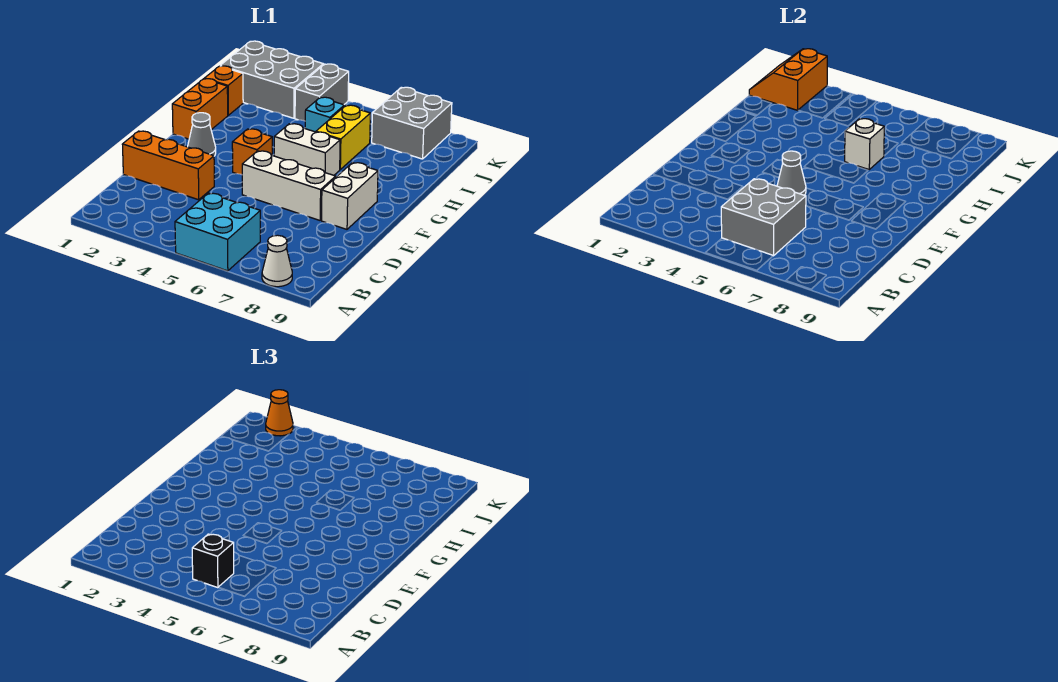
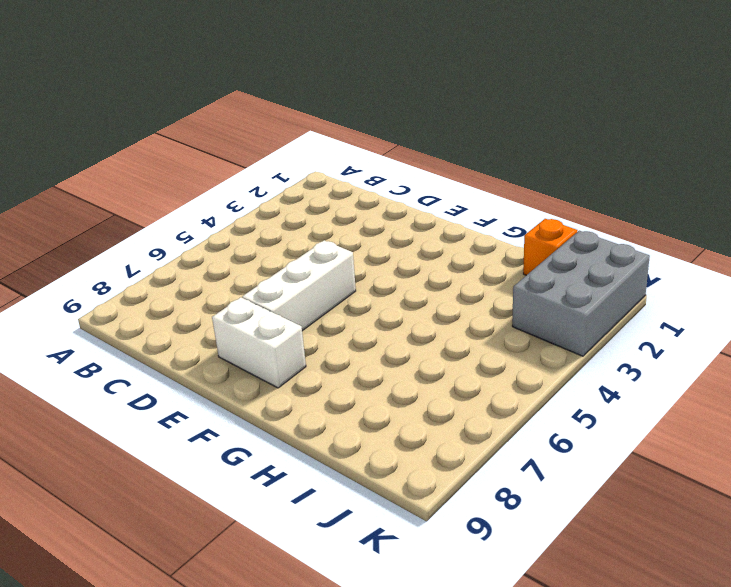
none -> cyan 2x2 brick [175,193,260,271]
none -> white 1x1 cone [262,235,292,287]
none -> orange 1x3 brick [122,131,214,200]

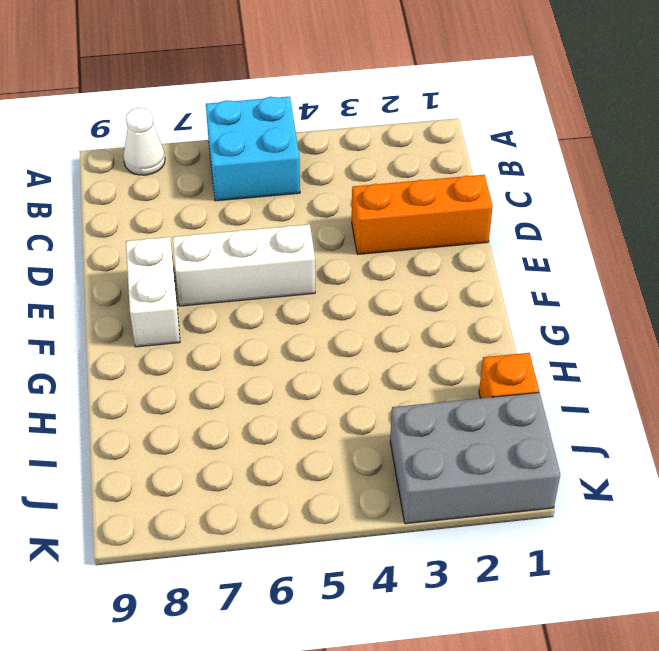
none -> grey 1x1 cone [188,113,216,156]
none -> orange 1x1 brick [232,129,272,174]
none -> orange 1x2 brick [172,79,228,139]

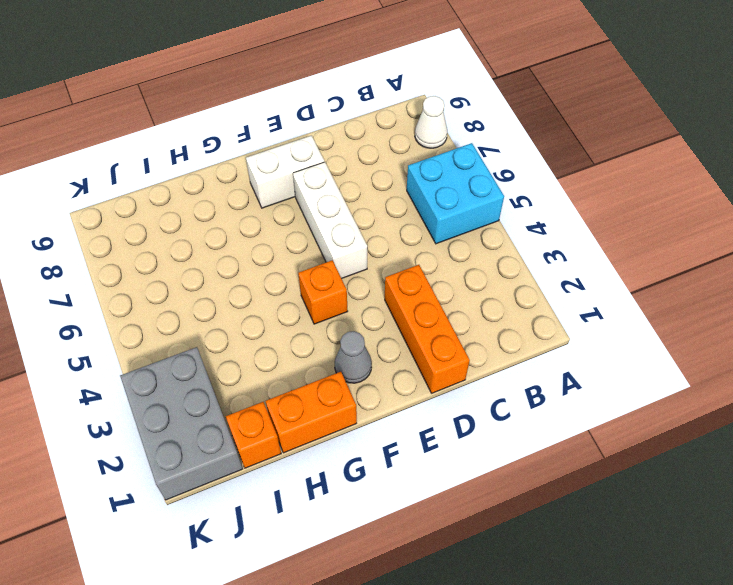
none -> white 1x2 brick [274,124,340,175]
none -> yellow 1x2 brick [316,105,370,169]
none -> cyan 1x1 brick [305,97,344,132]

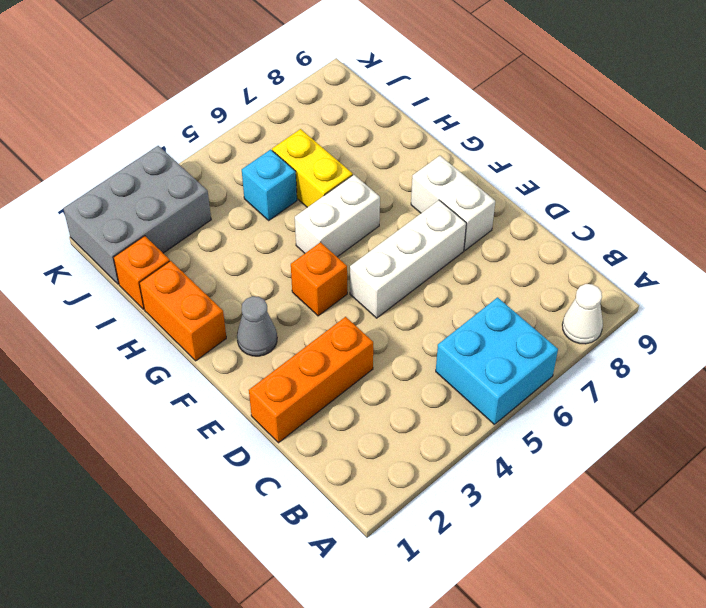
none -> grey 1x2 brick [295,64,349,121]
none -> grey 2x2 brick [372,87,452,159]
none -> grey 2x2 brick [721,179,806,256]

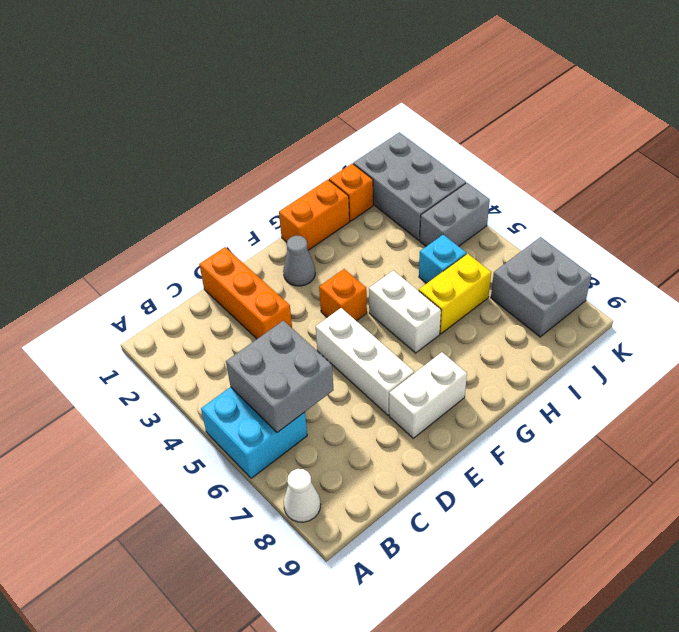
none -> grey 1x1 cone [777,151,806,195]
none -> white 1x1 brick [845,119,884,169]
none -> orange 2x2 slope [749,49,827,110]

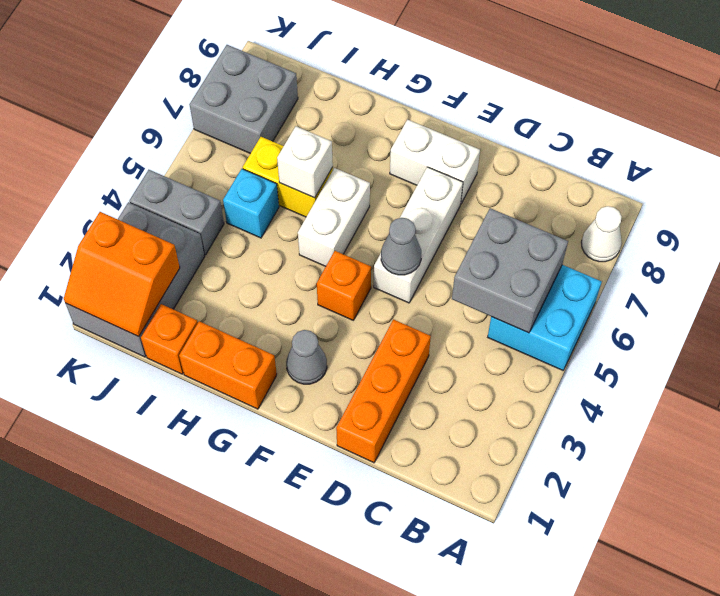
none -> black 1x1 brick [192,534,234,588]
none -> orange 1x1 cone [266,390,293,436]

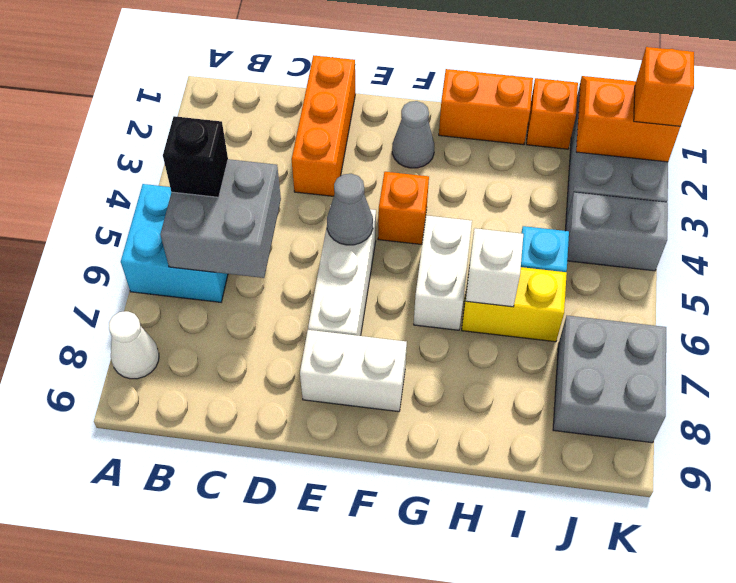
orange 1x1 brick [634,47,694,126] -> orange 1x1 cone [266,390,293,436]

